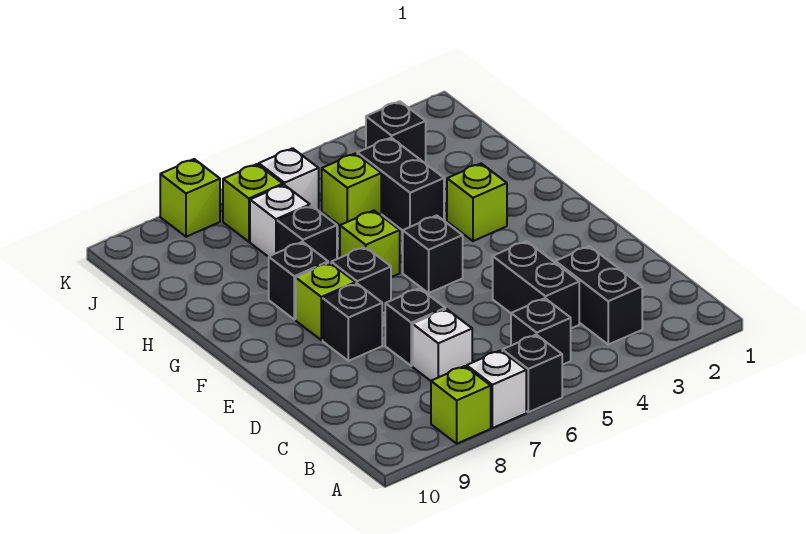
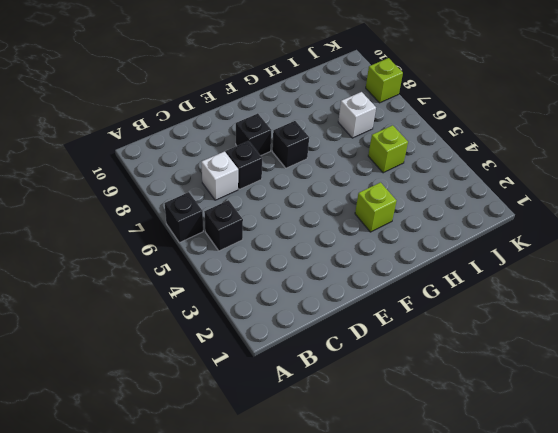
none -> white 1x1 brick [467,350,526,428]
none -> lime 1x1 brick [431,366,491,444]
none -> black 1x2 brick [555,246,642,345]

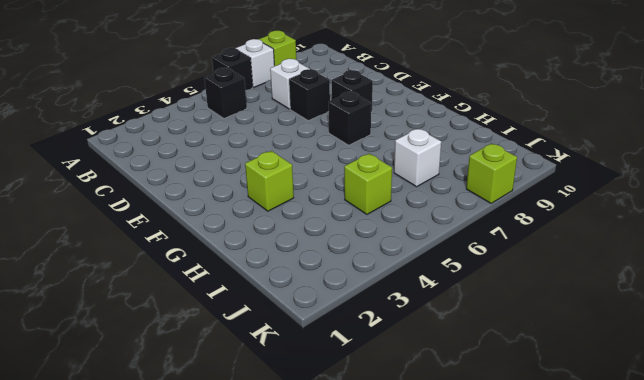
none -> black 1x2 brick [555,246,642,345]
none -> black 1x2 brick [493,241,579,328]
none -> black 1x1 brick [403,215,463,293]

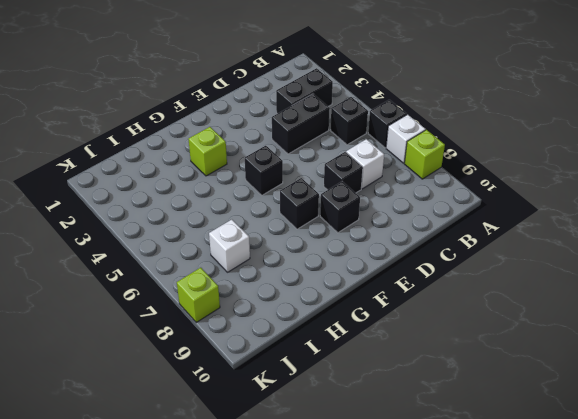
none -> lime 1x1 brick [296,263,355,340]
none -> lime 1x1 brick [340,211,400,277]
none -> black 1x1 brick [269,242,328,320]

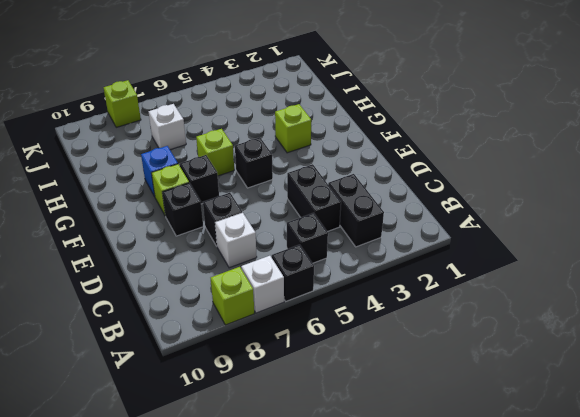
blue 1x1 brick [141,146,178,197] -> black 1x1 brick [269,242,328,320]
none -> black 1x2 brick [357,138,444,230]
none -> black 1x1 brick [277,206,337,263]
none -> lime 1x1 brick [322,153,381,225]

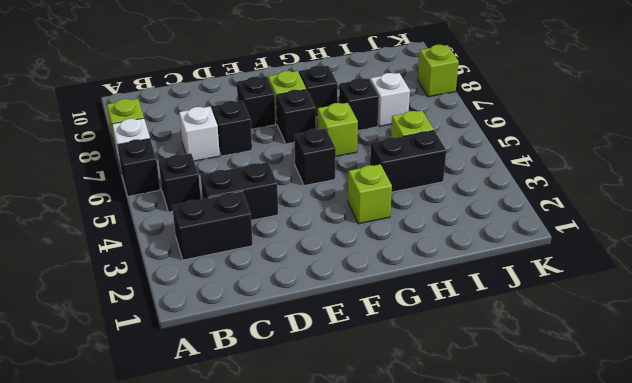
none -> black 1x1 brick [366,101,426,164]
none -> white 1x1 brick [259,148,319,211]
none -> lime 1x1 brick [223,164,283,242]

